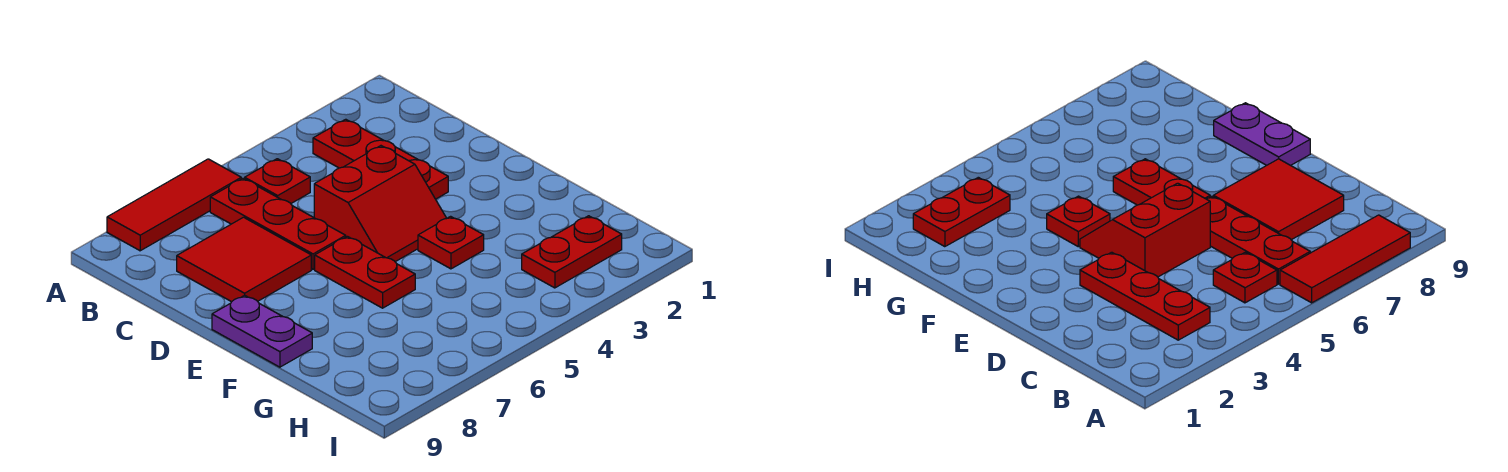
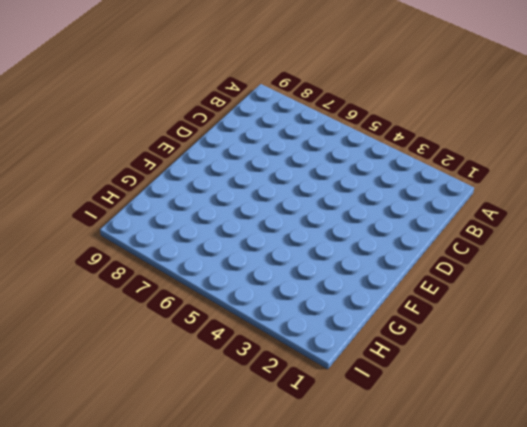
none -> red 1x3 tile [107,159,241,251]
none -> red 1x3 plate [313,119,448,199]

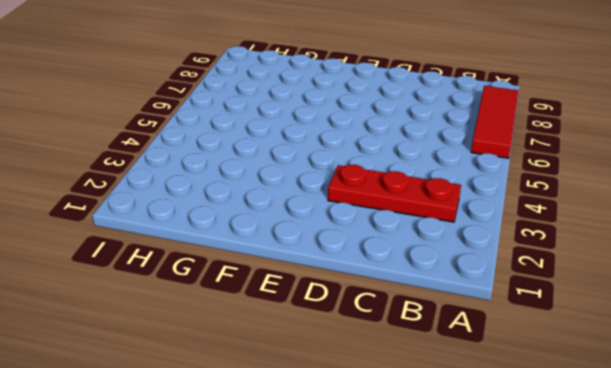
none -> red 1x1 plate [245,159,310,203]
none -> red 1x3 plate [210,178,346,269]

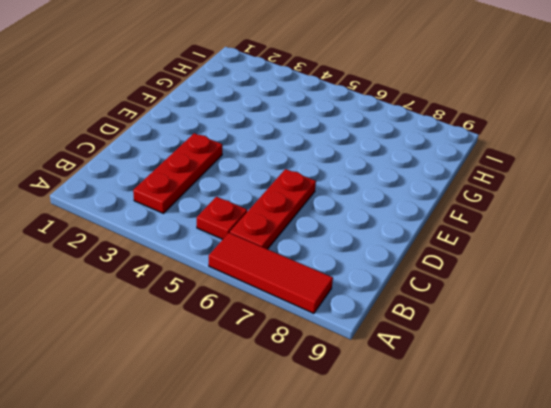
none -> red 2x2 tile [177,217,311,302]
none -> red 2x2 slope [314,146,447,262]

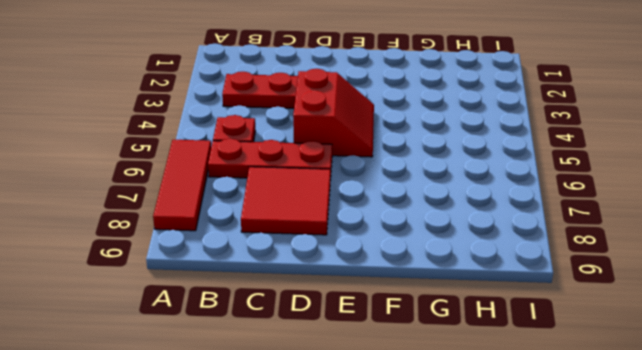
none -> red 1x2 plate [315,236,415,308]
none -> purple 1x2 plate [212,295,312,367]

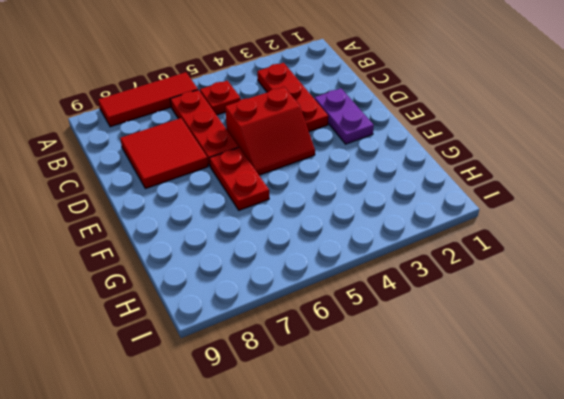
purple 1x2 plate [315,88,374,144] -> purple 1x2 plate moved to [212,295,312,367]
none -> red 1x1 plate [418,216,484,269]
none -> red 1x2 plate [522,216,622,288]

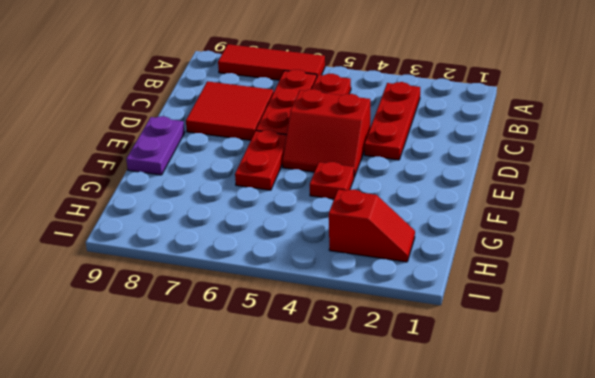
red 1x2 slope [329,190,415,262] -> red 1x2 plate [522,216,622,288]

